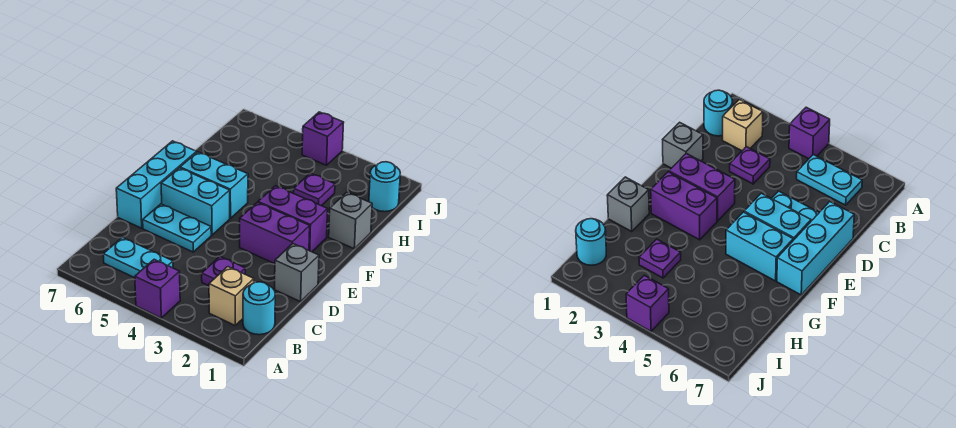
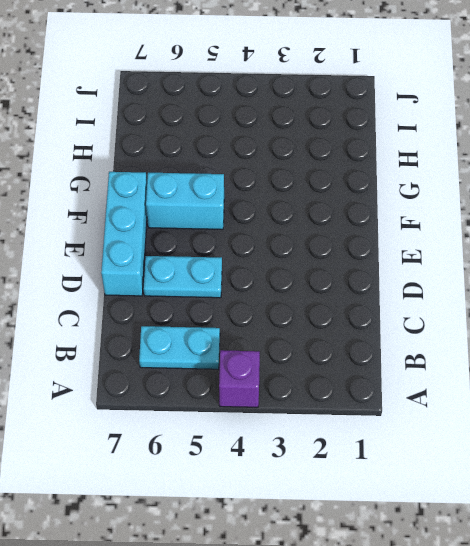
none -> cyan 1x1 round brick [243,282,275,335]
none -> tan 1x1 brick [209,267,254,325]
none -> purple 1x1 plate [202,257,245,286]

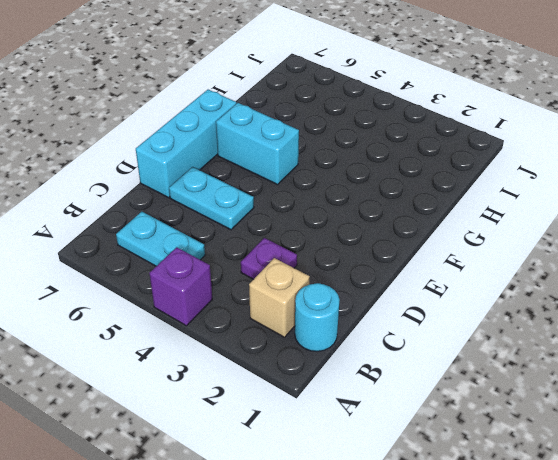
none -> grey 1x1 brick [275,244,319,302]
none -> purple 1x2 brick [240,202,310,264]
none -> cyan 1x2 brick [161,168,230,235]

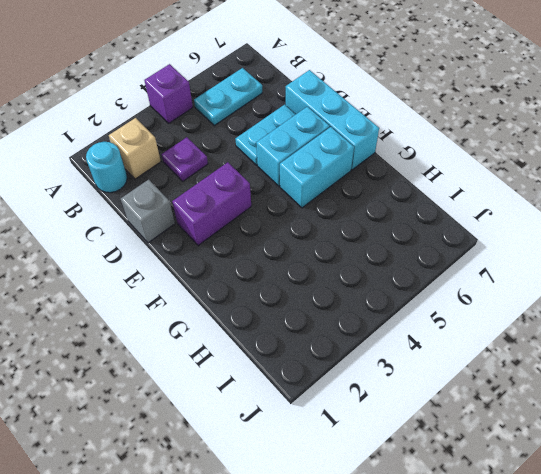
none -> purple 1x2 brick [258,186,328,252]
none -> grey 1x1 brick [329,193,372,249]
none -> purple 1x1 plate [294,173,335,206]

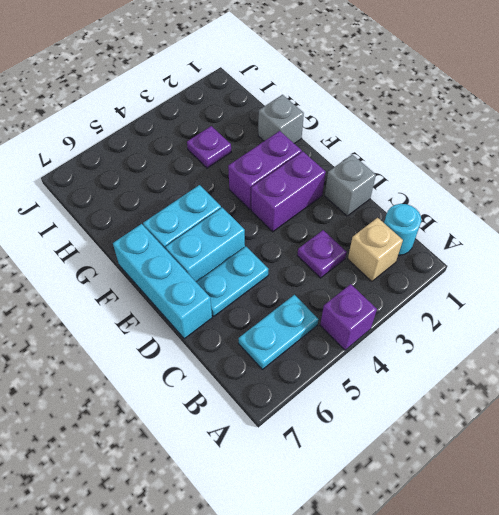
none -> cyan 1x1 round brick [369,162,400,212]
none -> purple 1x1 brick [302,112,344,165]

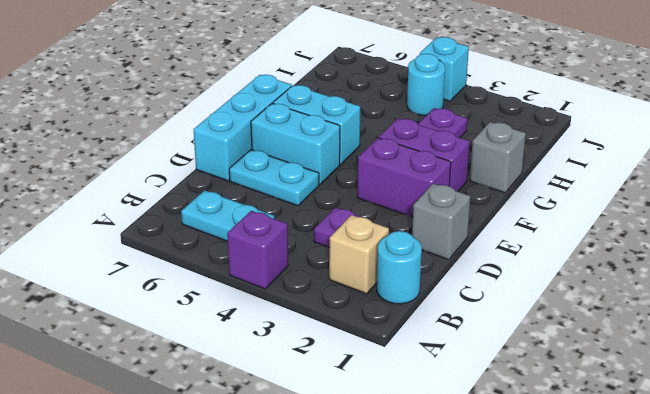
cyan 1x1 round brick [407,54,445,115] -> cyan 1x1 round brick moved to [369,162,400,212]
cyan 1x1 brick [420,37,469,101] -> purple 1x1 brick [302,112,344,165]

